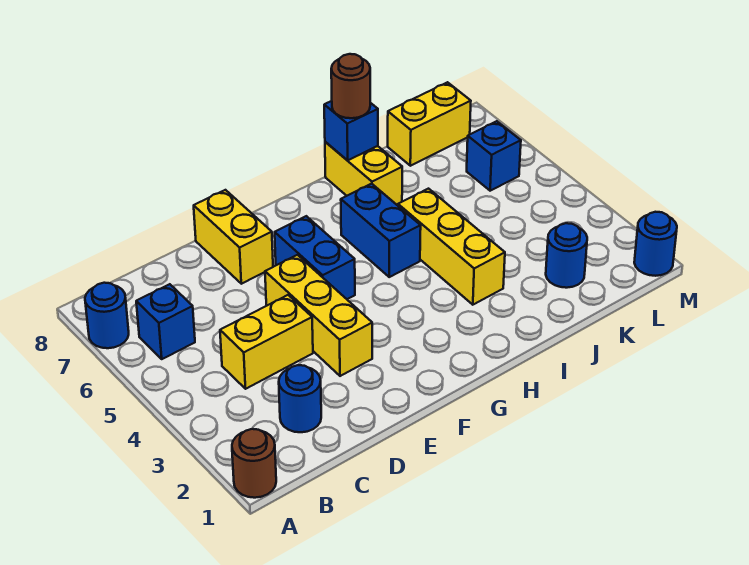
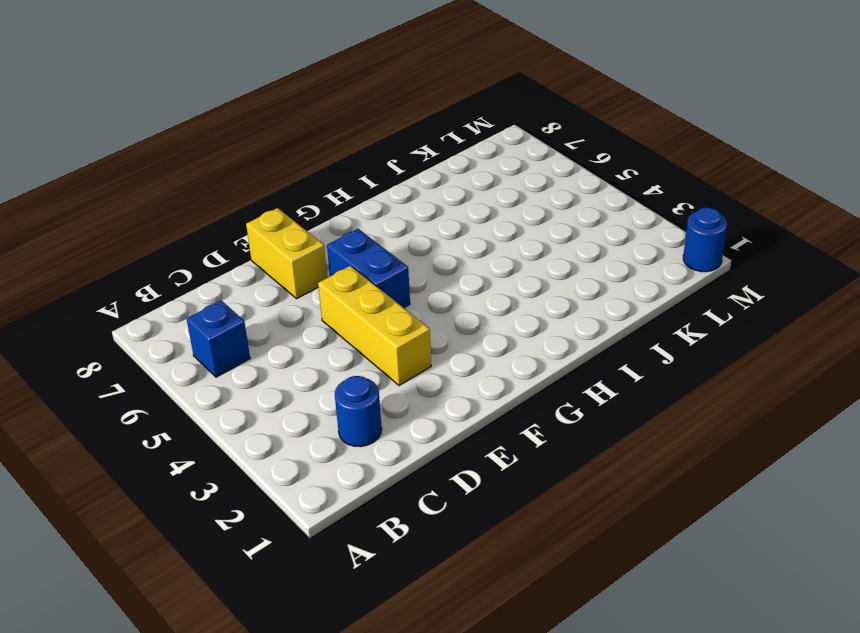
none -> brown 1x1 round brick [232,429,276,498]
none -> blue 1x1 round brick [85,283,129,348]
none -> yellow 1x2 brick [220,295,313,389]

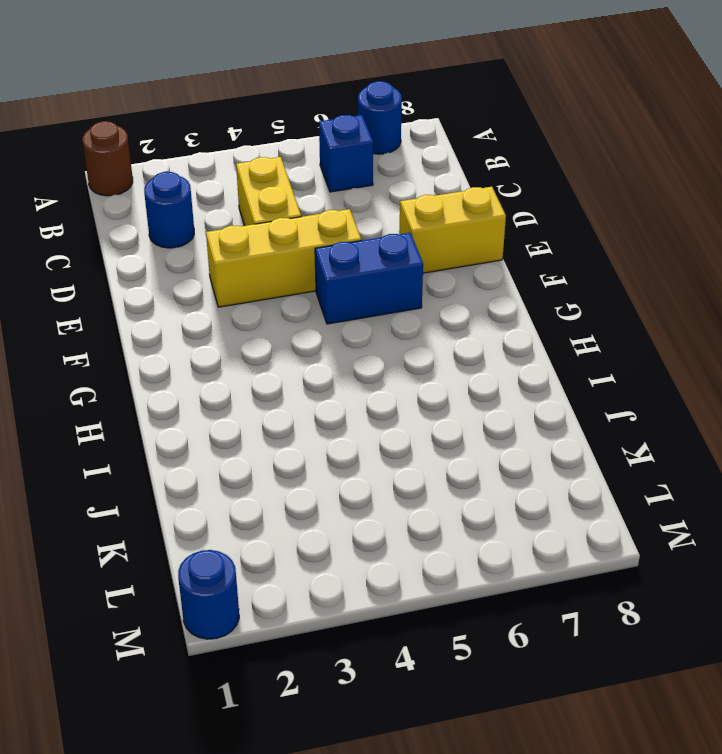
none -> blue 1x2 brick [341,184,421,277]
none -> yellow 1x3 brick [398,189,505,305]
none -> yellow 1x2 brick [325,142,402,205]

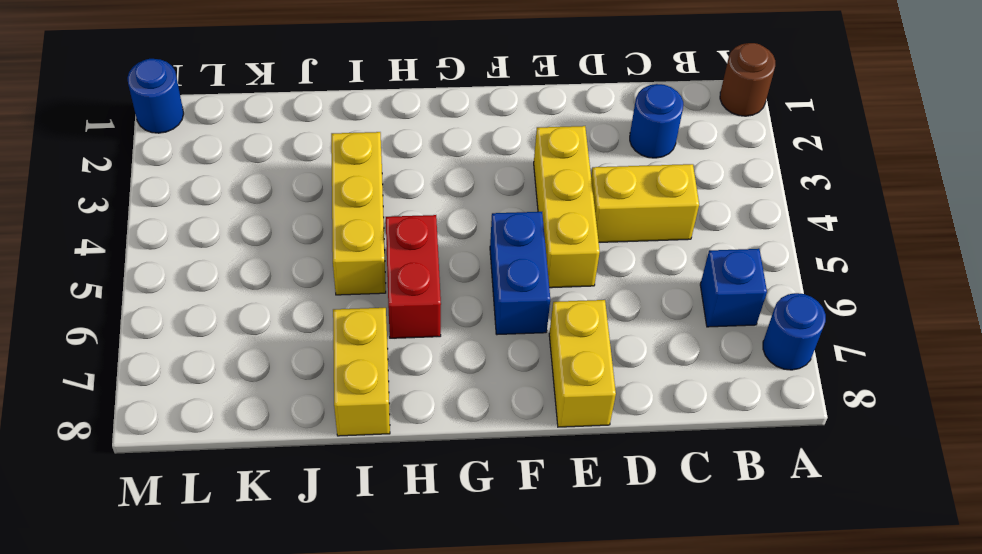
red 1x2 brick [386,215,441,338] -> blue 1x2 brick [341,184,421,277]
none -> blue 1x1 round brick [546,223,587,288]
none -> yellow 1x2 brick [388,82,471,166]
none -> blue 1x1 brick [467,121,521,191]

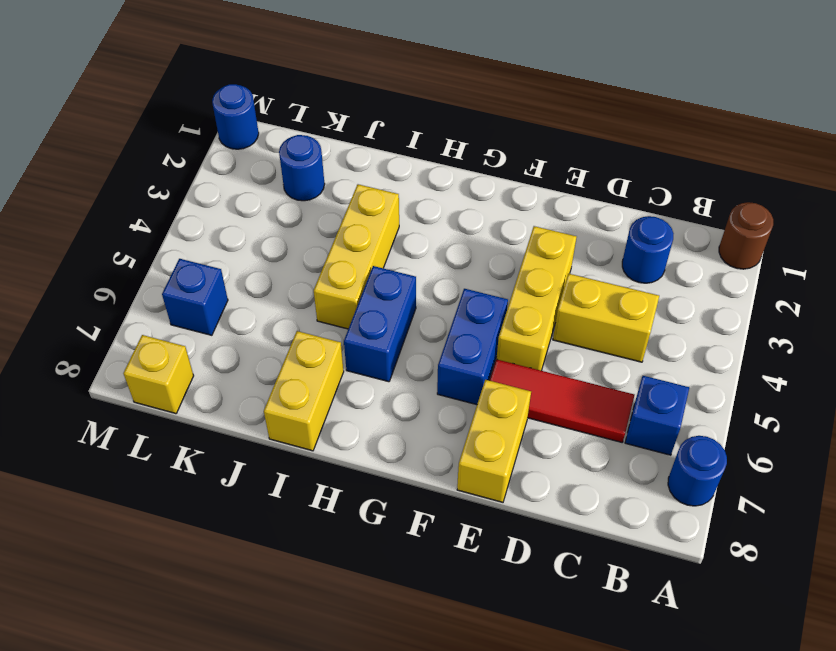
red 1x3 tile [489,359,634,442] -> none
yellow 1x1 brick [124,335,194,414] -> yellow 1x2 brick [388,82,471,166]
none -> blue 1x1 brick [324,101,378,160]
none -> brown 1x1 round brick [331,54,370,118]

